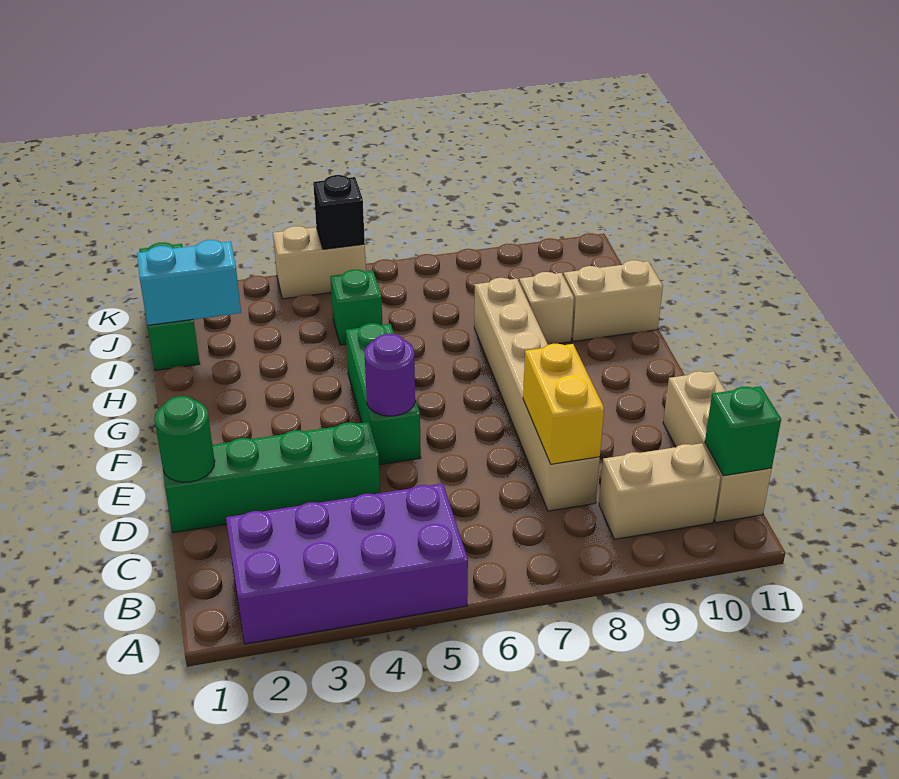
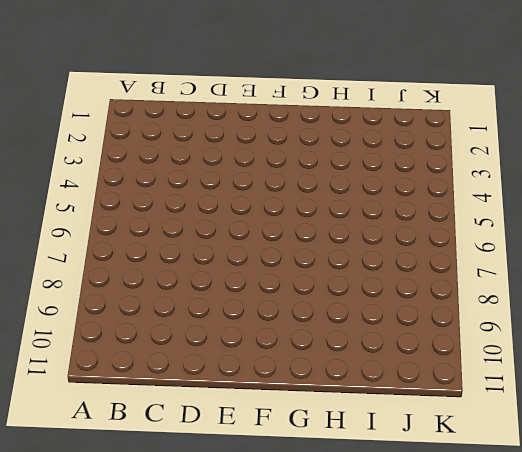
none -> purple 2x4 brick [226,484,468,644]
none -> tan 1x2 brick [599,443,721,539]
none -> tan 1x3 brick [663,371,772,522]

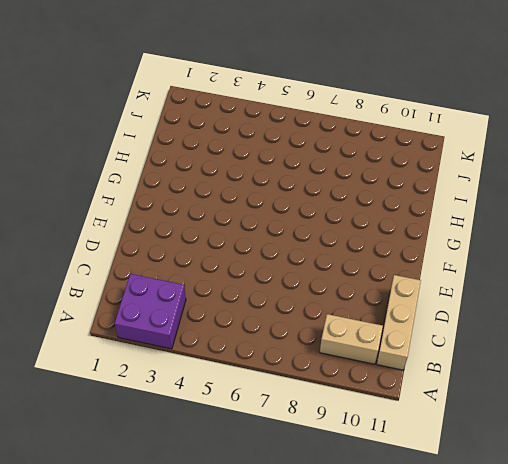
purple 2x2 brick [114,274,186,349] -> purple 2x4 brick [226,484,468,644]
none -> tan 1x6 brick [474,278,600,511]
none -> green 1x4 brick [163,422,380,533]
none -> green 1x3 brick [346,323,421,465]

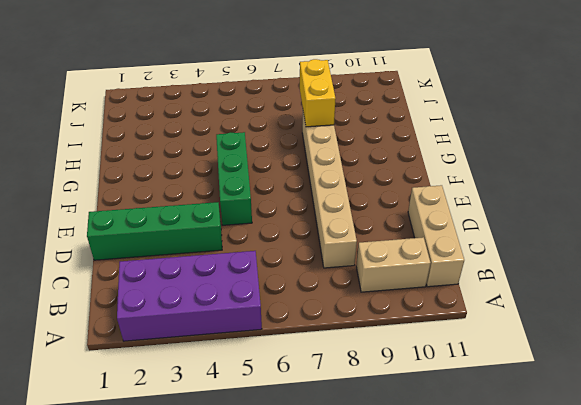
yellow 1x2 brick [300,59,336,127] -> yellow 1x2 brick moved to [523,344,604,464]
none -> tan 1x1 brick [519,272,574,345]
none -> tan 1x2 brick [563,260,663,341]
none -> green 1x3 brick [139,242,200,370]

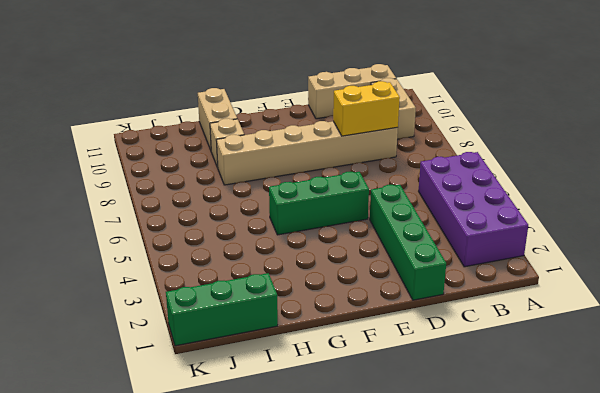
none -> green 1x1 brick [330,270,382,345]
none -> tan 1x2 brick [273,226,366,299]
none -> green 1x1 brick [705,386,781,476]

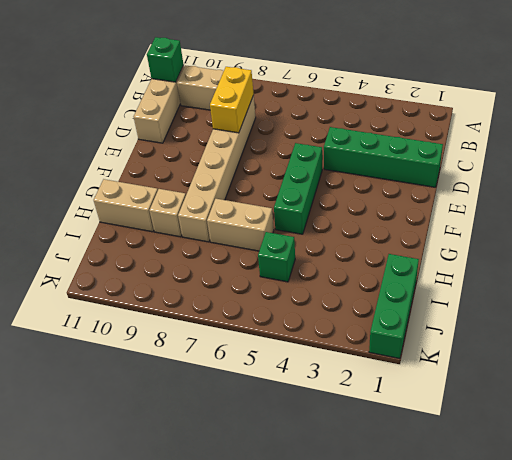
tan 1x2 brick [207,199,274,251] -> tan 1x2 brick moved to [273,226,366,299]
none -> purple 2x4 brick [226,484,468,644]
none -> green 1x1 round brick [154,396,215,482]
none -> purple 1x1 round brick [364,334,415,416]

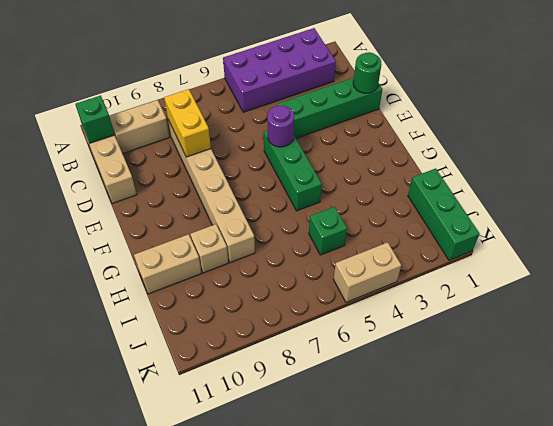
none -> cyan 1x2 brick [137,240,241,325]
none -> black 1x1 brick [313,175,365,249]

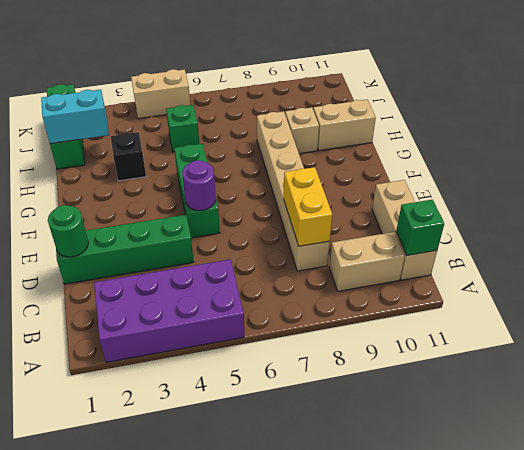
black 1x1 brick [111,132,146,181] -> black 1x1 brick moved to [313,175,365,249]

